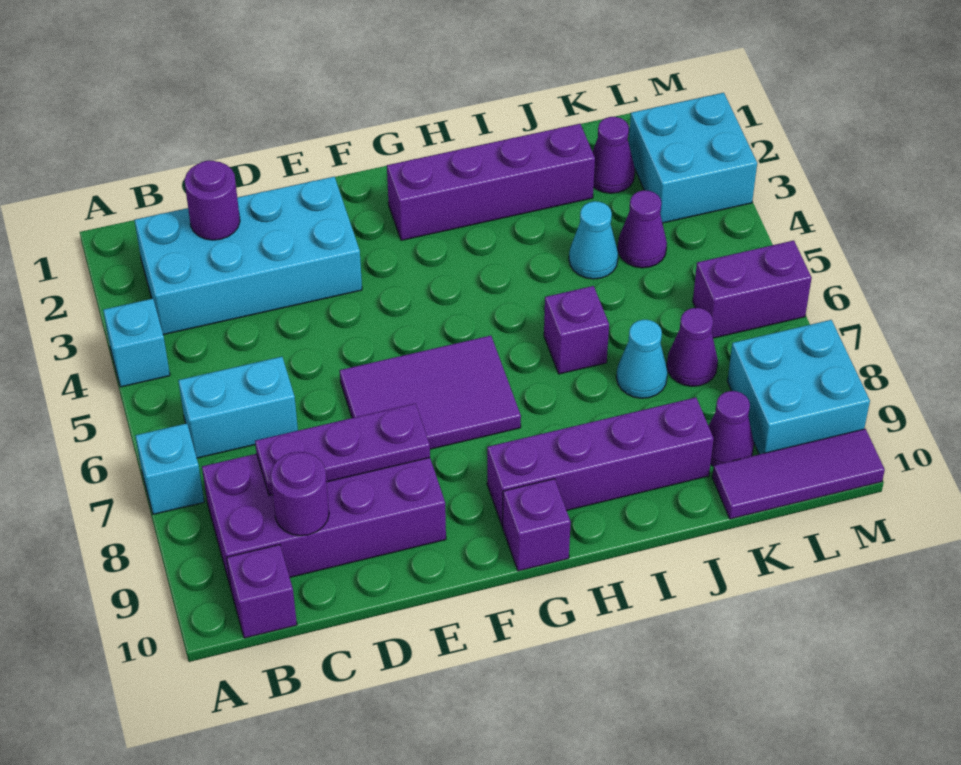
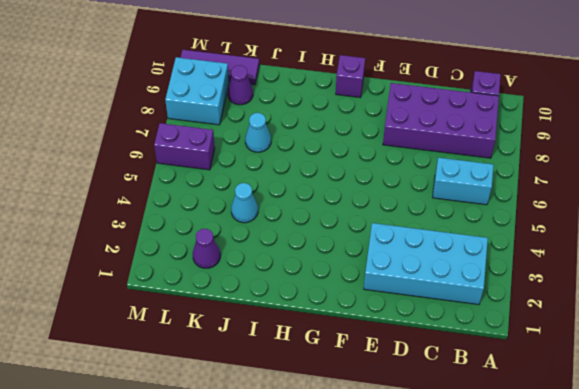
none -> cyan 1x1 brick [103,299,170,387]
none -> cyan 1x1 brick [135,423,204,514]
none -> purple 2x3 tile [340,336,521,449]

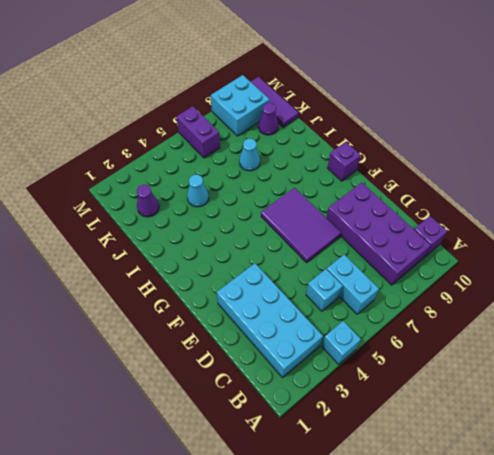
cyan 1x1 brick [306,269,343,311] -> cyan 1x1 brick moved to [135,423,204,514]
none -> purple 1x4 brick [387,124,595,240]
none -> purple 1x4 brick [487,398,714,526]
none -> purple 1x1 brick [544,286,609,374]

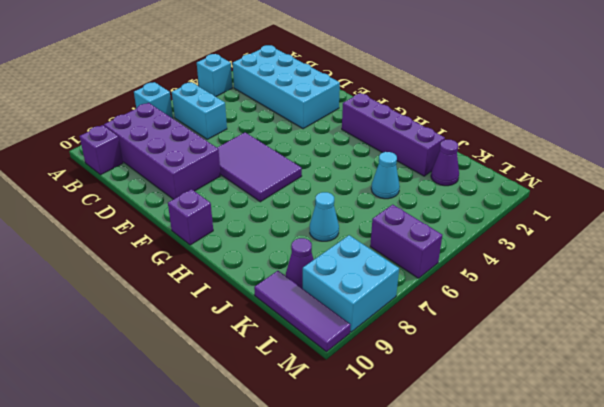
none -> purple 1x4 brick [487,398,714,526]
none -> purple 1x1 brick [544,286,609,374]
none -> purple 1x1 cone [618,190,667,268]

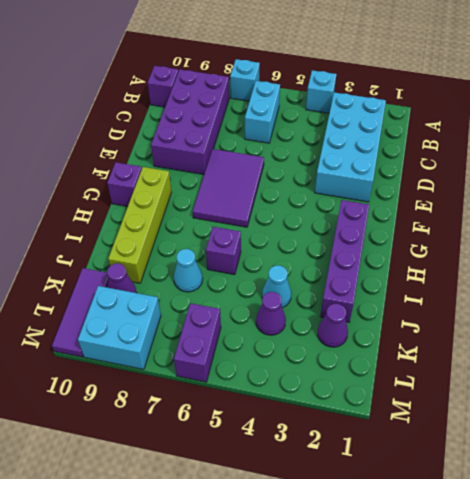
lime 1x4 brick [108,167,171,283] -> purple 1x4 brick [487,398,714,526]
none -> purple 1x1 cone [667,308,718,386]
none -> cyan 2x2 brick [629,93,757,223]
none -> purple 1x1 round brick [185,160,240,240]

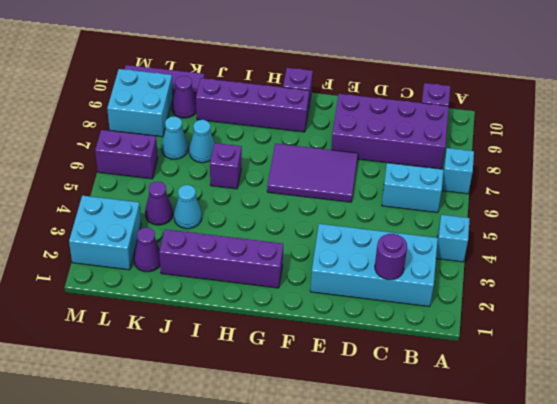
cyan 1x1 cone [161,117,188,159] -> purple 1x1 cone [667,308,718,386]
none -> purple 1x3 plate [255,404,430,495]
none -> purple 1x1 round brick [271,452,329,536]

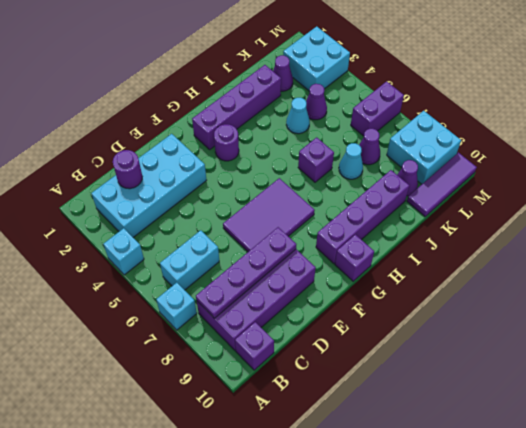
purple 1x4 plate [196,227,296,319] -> purple 1x3 plate [255,404,430,495]
purple 1x1 round brick [214,124,239,161] -> purple 1x1 round brick moved to [271,452,329,536]

